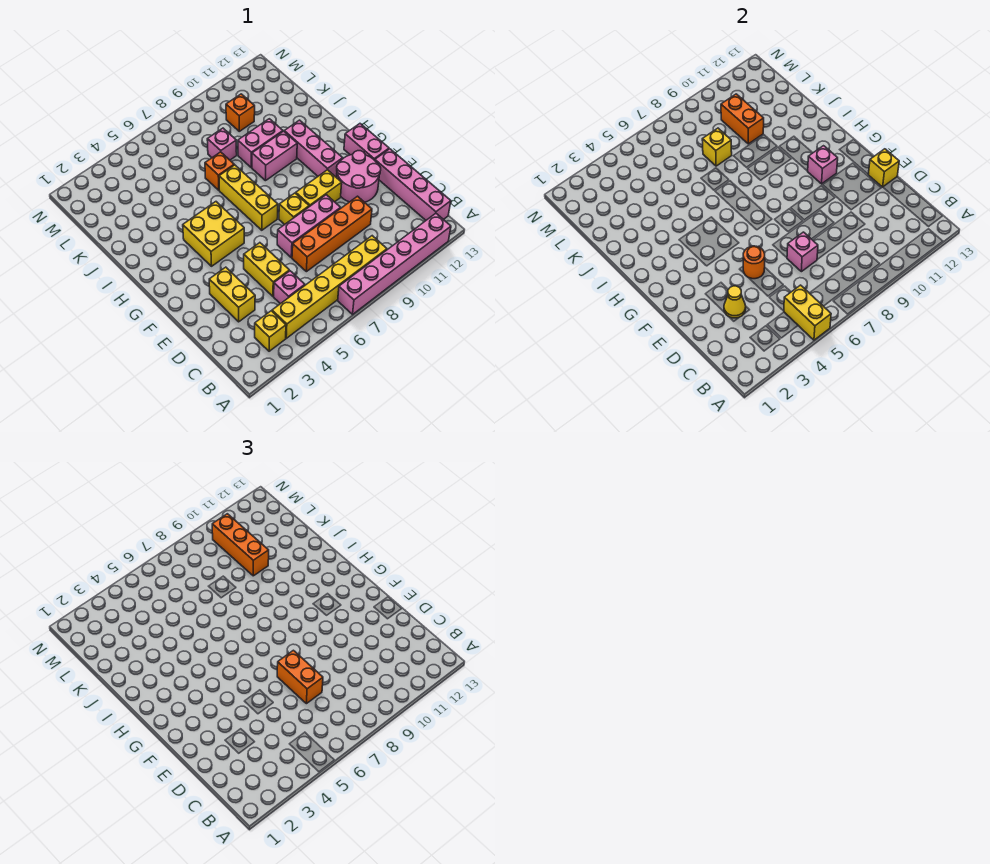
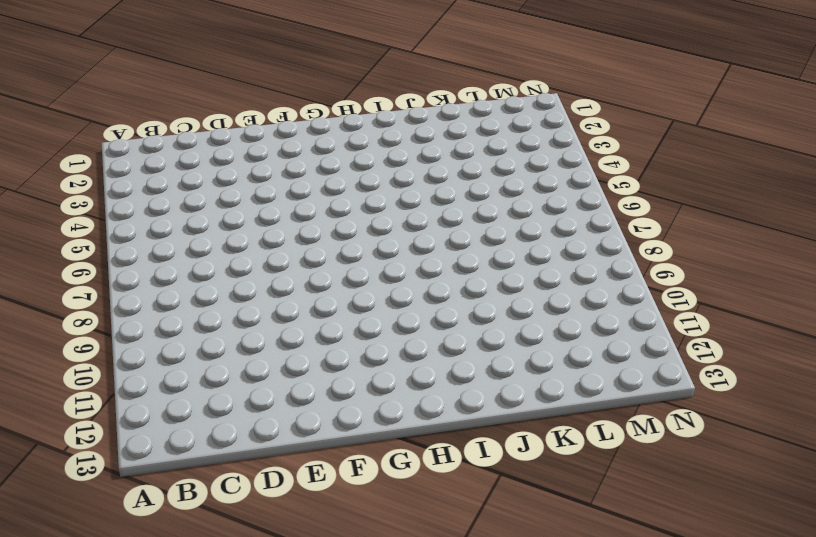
none -> pink 1x6 brick [338,213,451,314]
none -> yellow 1x1 brick [255,311,286,351]
none -> yellow 1x6 brick [272,236,387,338]
none -> pink 1x4 brick [375,149,451,220]

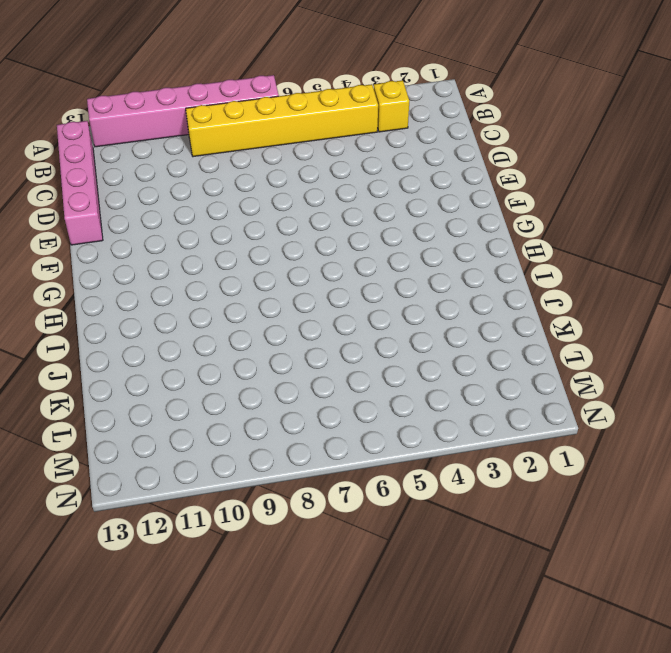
none -> pink 1x1 brick [274,271,305,304]
none -> yellow 1x2 brick [209,267,255,322]
none -> yellow 1x2 brick [244,243,289,296]
none -> orange 1x4 brick [292,196,372,272]

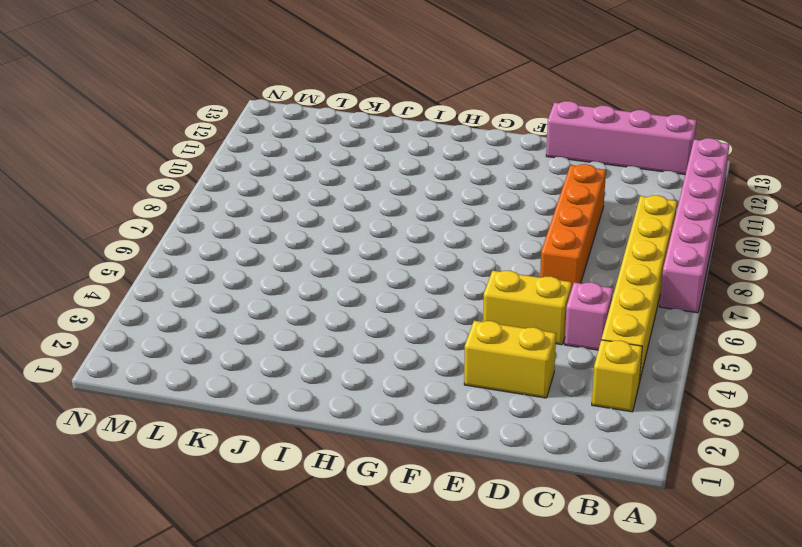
none -> pink 1x3 brick [277,195,341,258]
none -> pink 2x2 round brick [336,151,381,202]
none -> yellow 1x1 brick [279,193,309,225]
none -> yellow 1x2 brick [296,170,342,207]

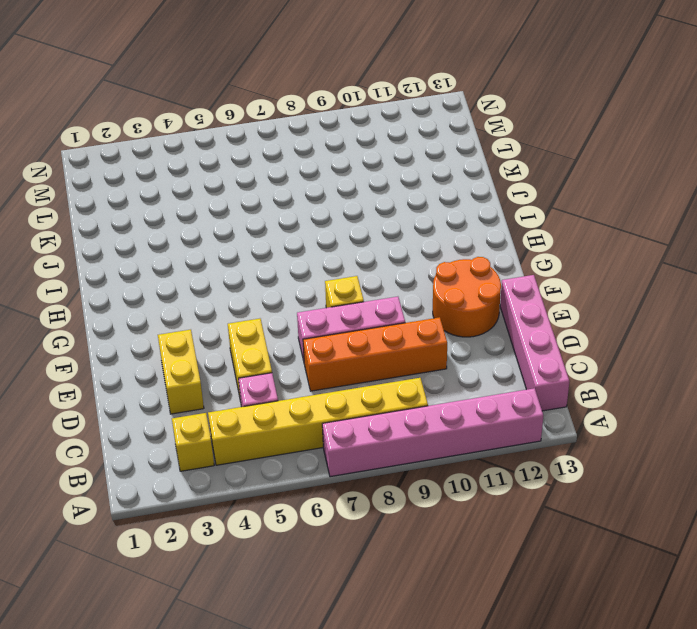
orange 2x2 round brick [433,257,501,337] -> pink 2x2 round brick [336,151,381,202]
none -> yellow 1x2 brick [296,170,342,207]
none -> pink 1x2 brick [344,124,389,160]
none -> yellow 2x2 brick [183,202,244,266]
none -> yellow 1x3 brick [219,165,278,230]

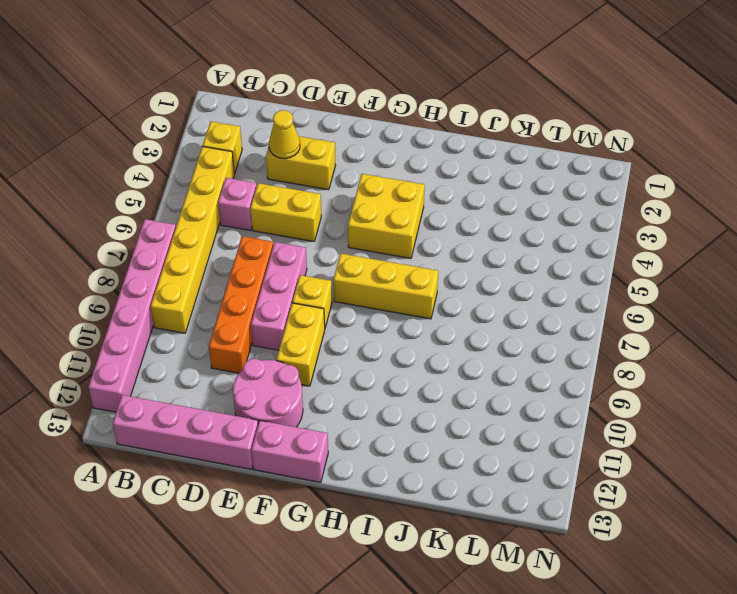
none -> pink 1x3 brick [284,120,343,177]
none -> pink 1x2 brick [252,131,297,181]
none -> orange 1x1 brick [205,152,234,190]
none -> pink 1x2 brick [238,119,283,168]

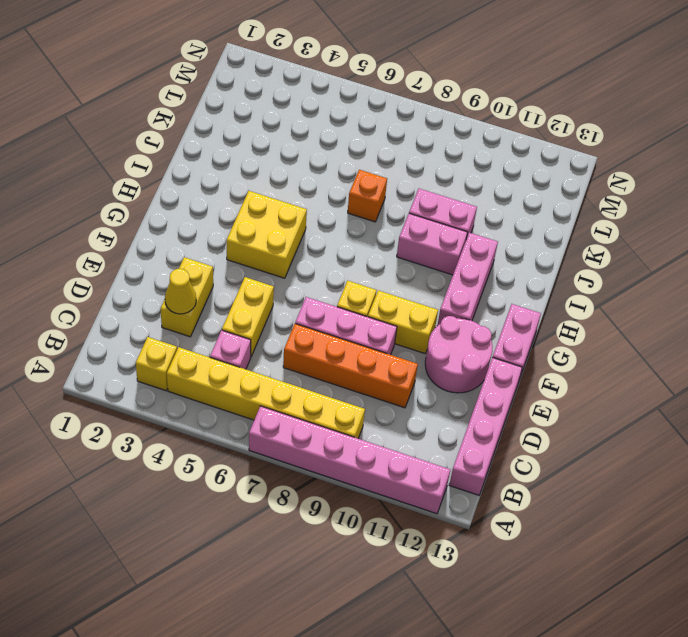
none -> yellow 1x3 brick [219,165,278,230]
none -> pink 1x1 brick [207,128,237,160]
none -> orange 1x1 brick [226,94,255,131]
none -> yellow 1x2 brick [784,285,831,340]

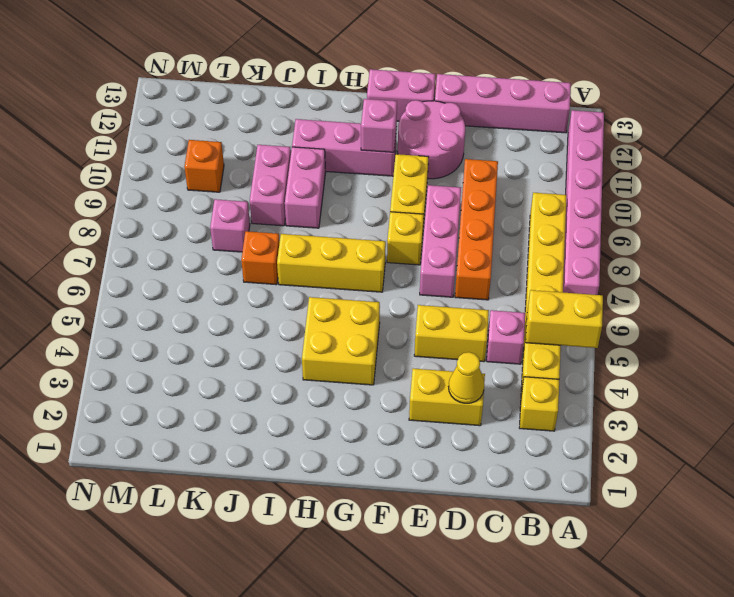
none -> pink 1x1 brick [787,232,818,272]
none -> orange 1x1 round brick [743,246,765,279]
none -> yellow 1x1 brick [868,149,899,187]
none -> yellow 1x1 brick [702,128,732,166]

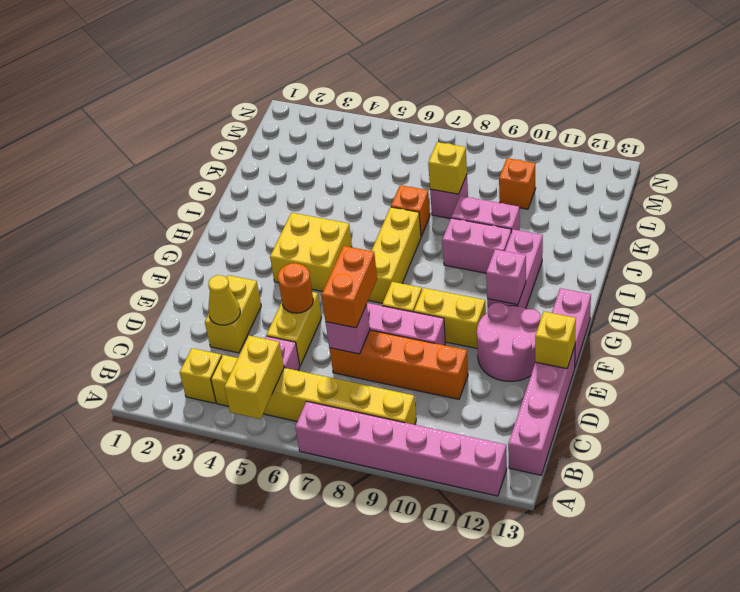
none -> orange 1x2 brick [721,94,764,144]
none -> orange 1x3 brick [212,514,269,576]

